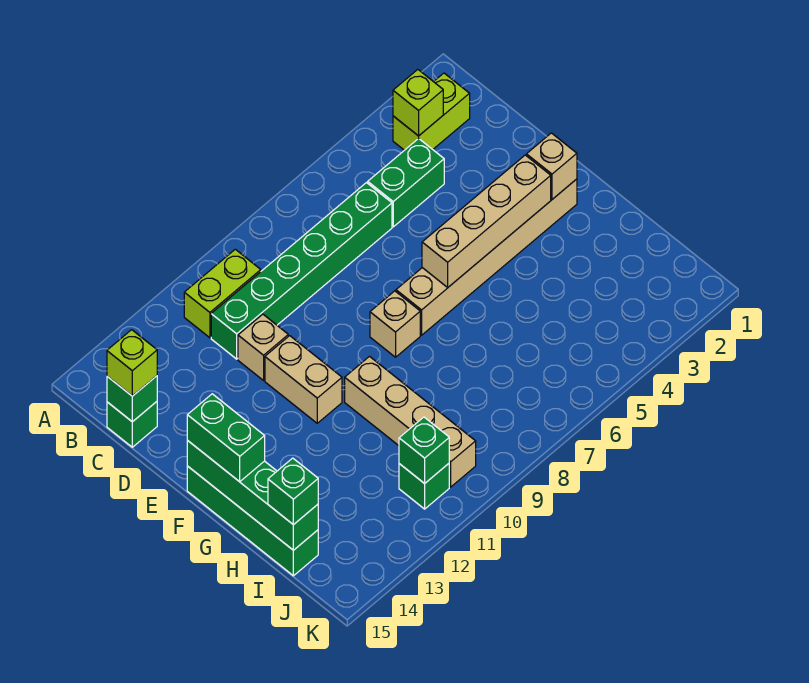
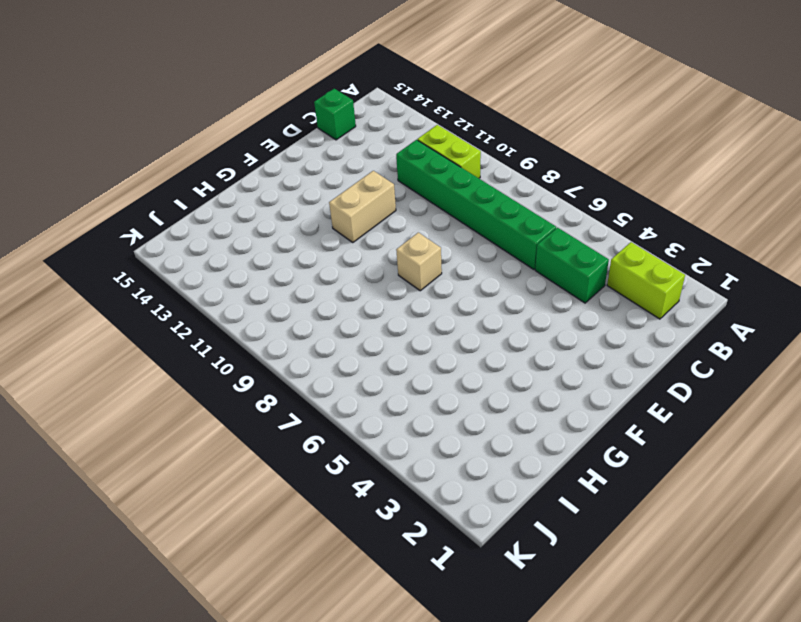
none -> tan 1x1 brick [238,314,288,380]
none -> tan 1x6 brick [396,179,577,335]
none -> green 1x4 brick [187,466,318,576]

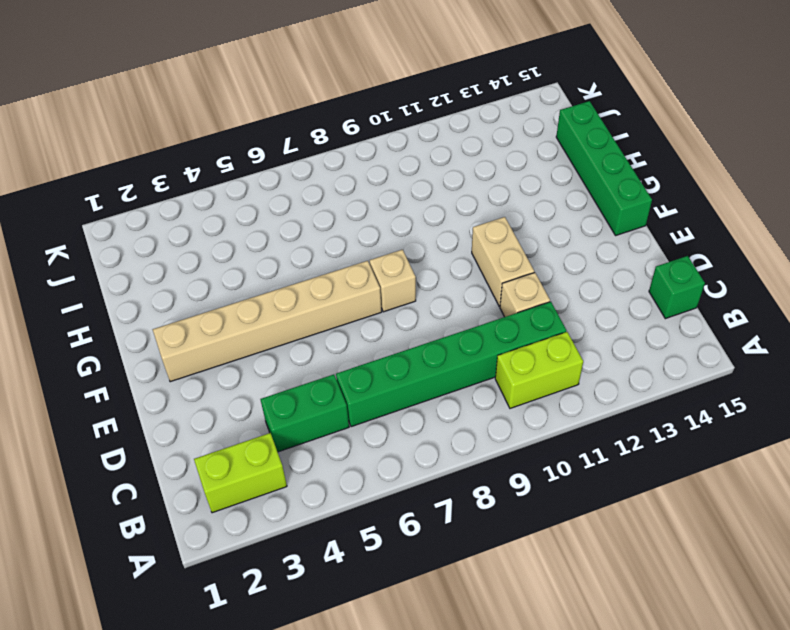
none -> tan 1x4 brick [345,357,476,487]
none -> green 1x1 brick [399,464,449,509]
none -> lime 1x1 brick [393,70,443,136]

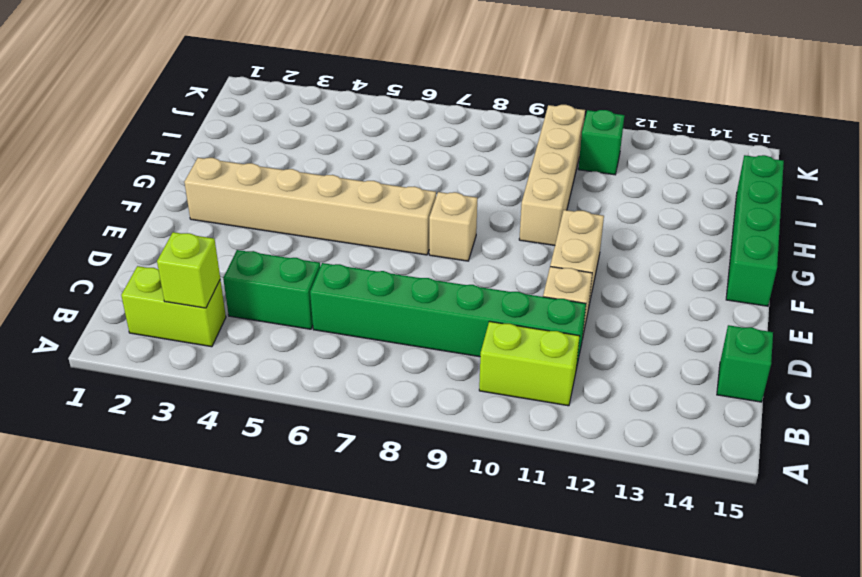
none -> green 1x1 brick [107,376,157,422]
none -> tan 1x1 brick [526,133,577,199]
none -> tan 1x4 brick [422,155,551,287]

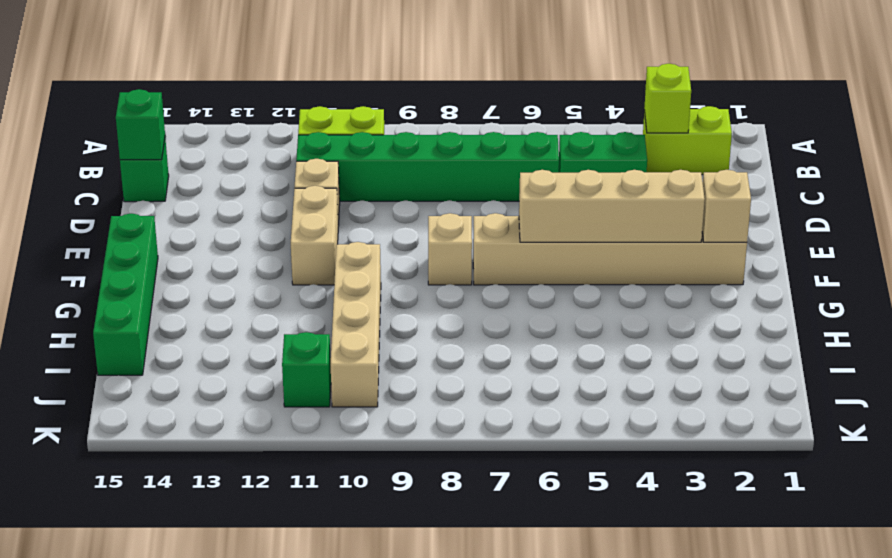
none -> green 1x4 brick [187,440,318,550]
none -> green 1x1 brick [399,417,449,484]
none -> lime 1x1 brick [107,330,157,396]

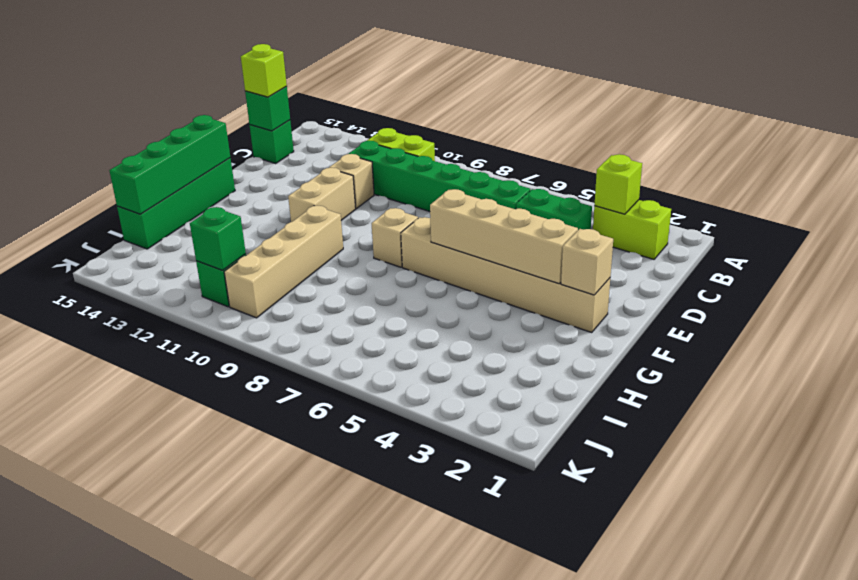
none -> green 1x2 brick [187,394,265,482]
none -> green 1x1 brick [268,458,318,525]

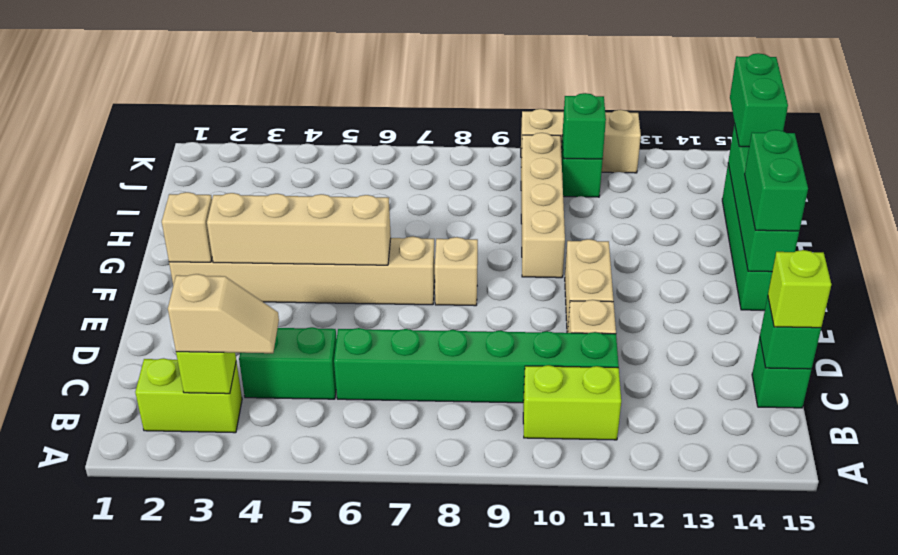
tan 1x2 slope [168,274,279,353] -> none
green 1x2 brick [730,53,788,147] -> green 1x1 brick [268,458,318,525]
tan 1x3 brick [521,109,641,173] -> none

